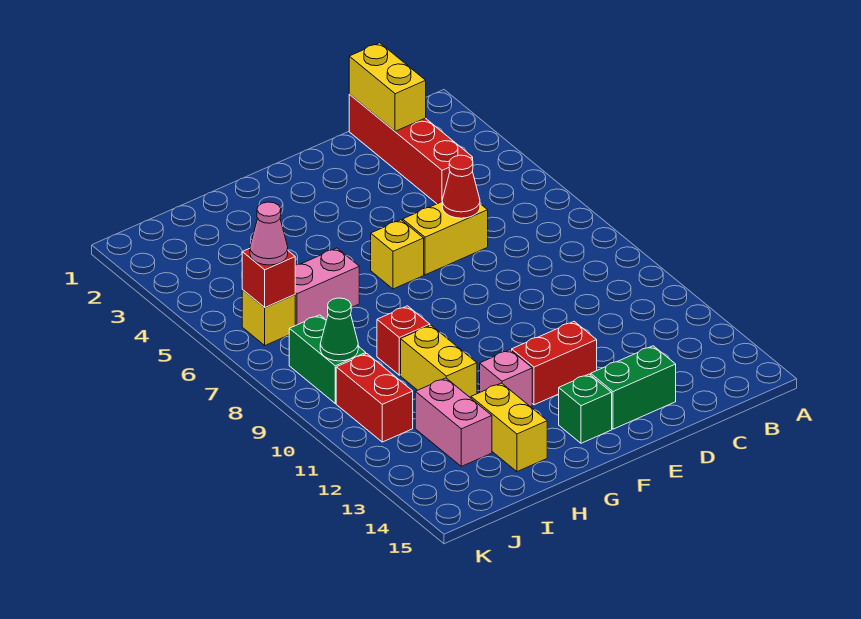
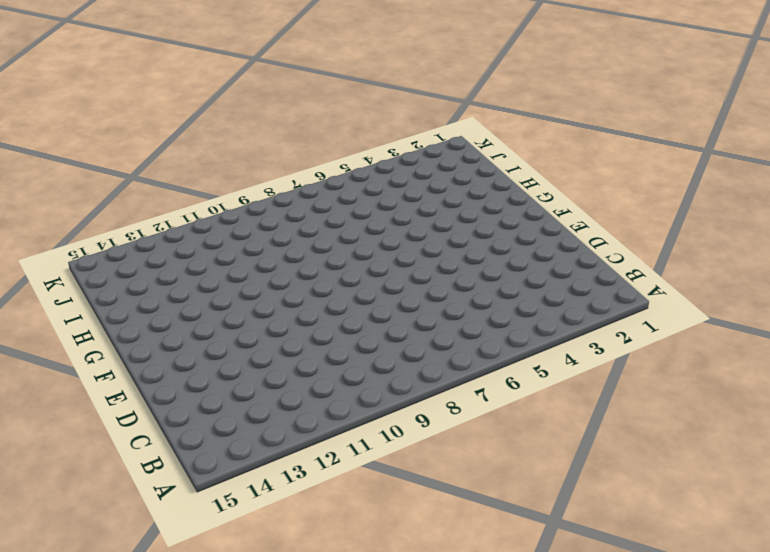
none -> red 1x4 brick [349,94,473,204]
none -> yellow 1x2 brick [403,202,488,275]
none -> green 1x2 brick [591,346,676,429]

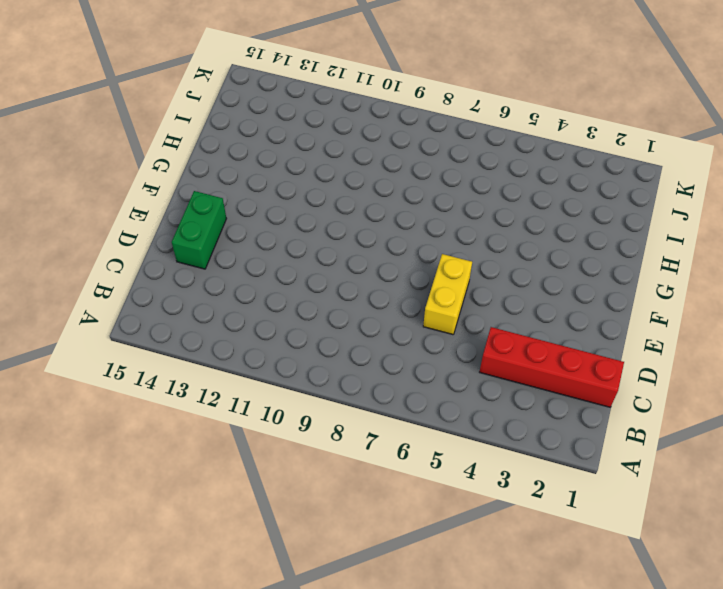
none -> red 1x2 brick [512,322,597,405]
none -> yellow 1x1 brick [371,220,424,289]
none -> green 1x1 brick [559,374,612,443]

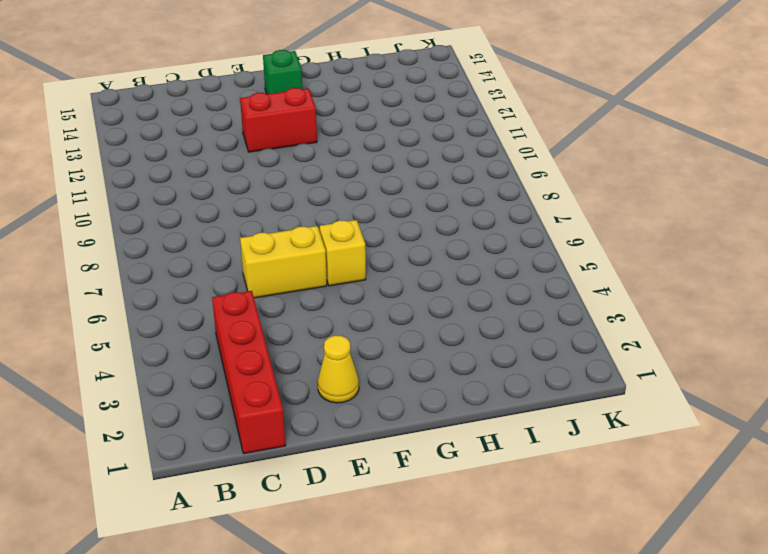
yellow 1x1 cone [318,336,359,403] -> none
none -> green 1x2 brick [591,346,676,429]
none -> pink 1x1 brick [480,350,532,407]
none -> pink 1x2 brick [295,248,359,325]

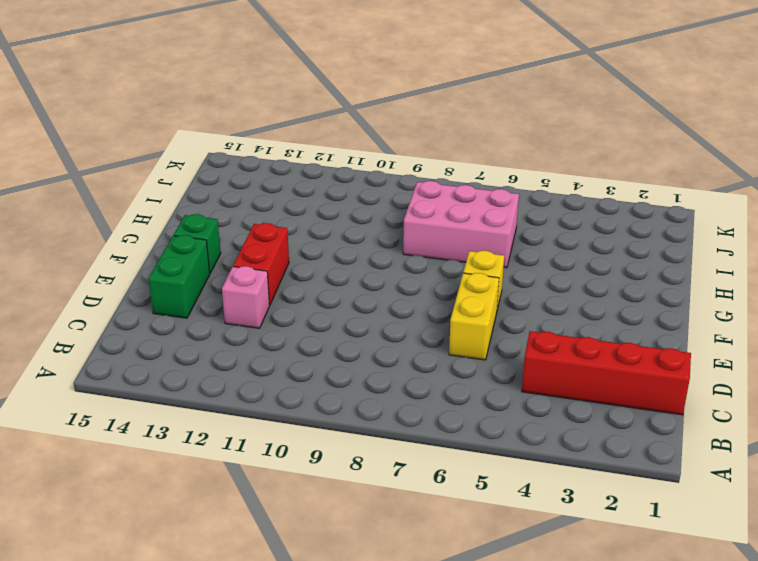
pink 1x1 brick [222,266,270,328] -> pink 1x1 brick moved to [480,350,532,407]
pink 2x3 brick [403,181,519,268] -> pink 1x2 brick [295,248,359,325]
none -> red 1x1 brick [377,306,430,375]
none -> yellow 1x2 brick [401,325,477,398]
none -> yellow 1x2 brick [471,383,547,472]

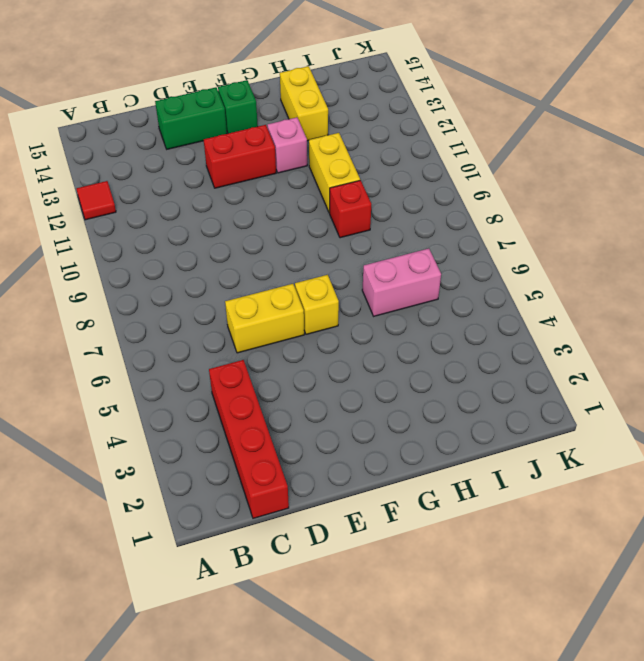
red 1x1 tile [77,181,116,220] -> none
none -> pink 1x2 brick [415,378,492,466]
none -> yellow 1x1 brick [242,290,295,345]
none -> green 1x2 brick [289,315,366,403]

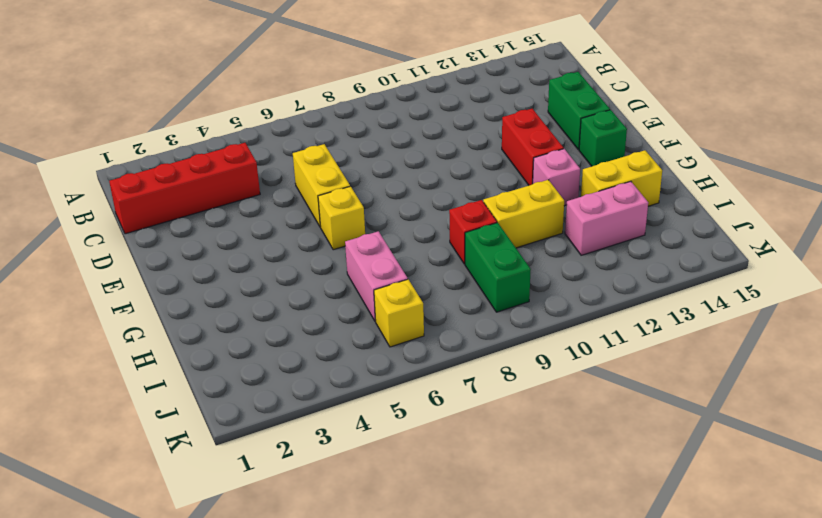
green 1x2 brick [465,223,531,312] -> green 1x2 brick turned to [289,315,366,403]
none -> red 1x2 brick [336,354,413,442]
none -> yellow 1x2 brick [349,43,426,131]
none -> red 1x1 cone [442,155,480,218]

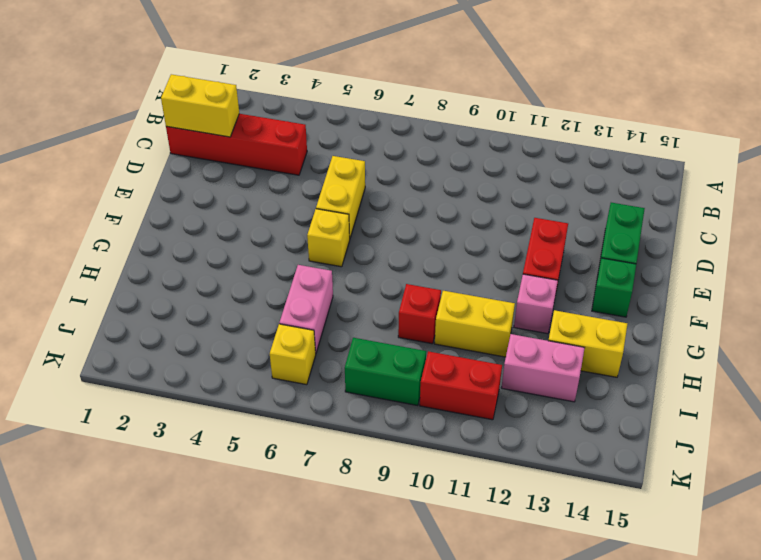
none -> red 1x1 cone [442,155,480,218]
none -> red 1x1 brick [242,249,295,308]
none -> green 1x1 cone [320,298,358,361]

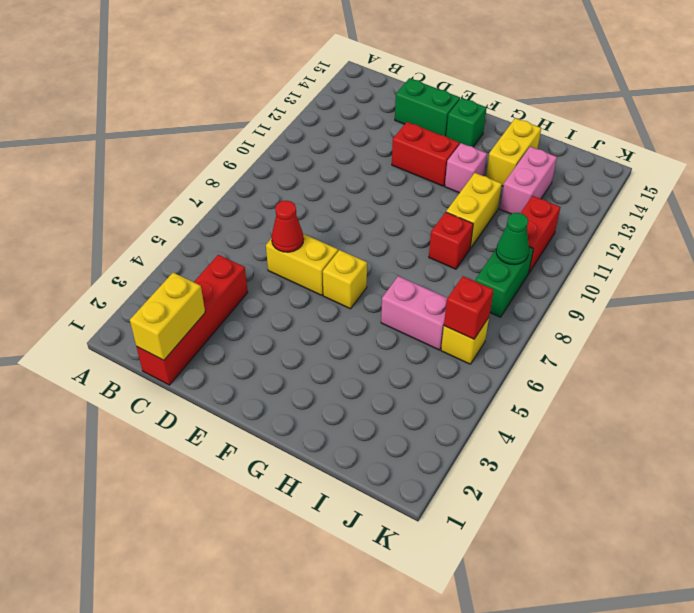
none -> pink 1x1 cone [250,202,288,265]

